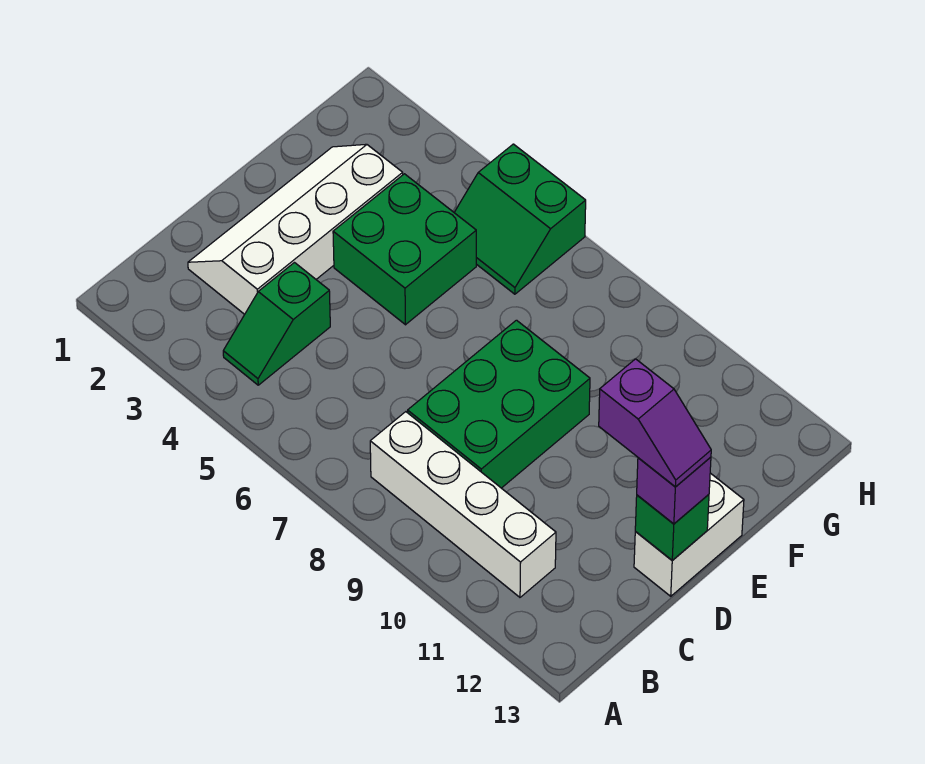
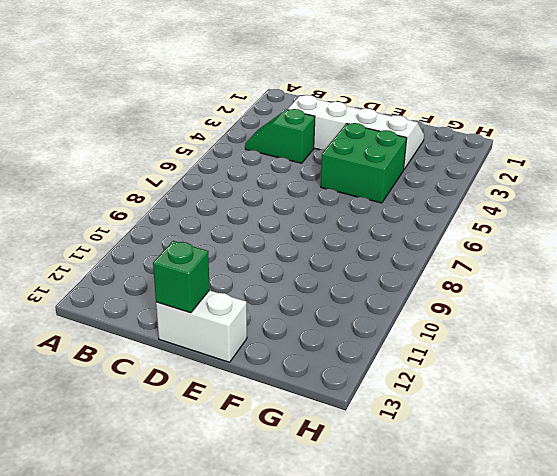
none -> white 1x4 brick [370,412,556,597]
none -> green 2x3 brick [408,320,590,488]

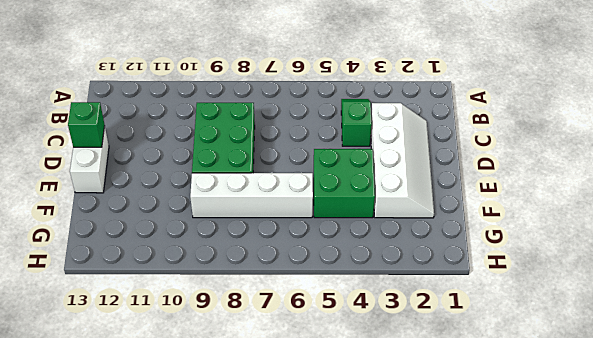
white 1x4 brick [190,173,313,218] -> white 1x4 brick moved to [370,412,556,597]
none -> green 2x2 slope [454,144,586,294]
none -> purple 1x1 brick [637,457,711,524]

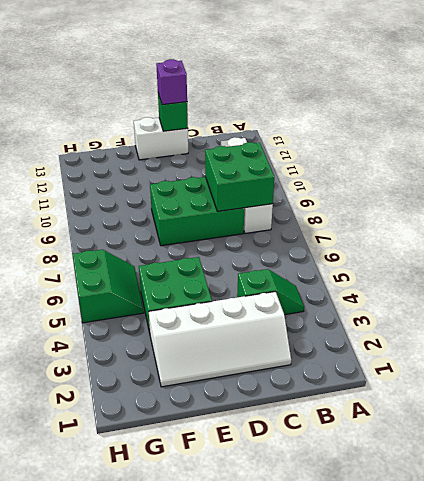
green 2x2 brick [205,142,274,211] -> none
none -> purple 1x2 slope [599,359,711,487]

